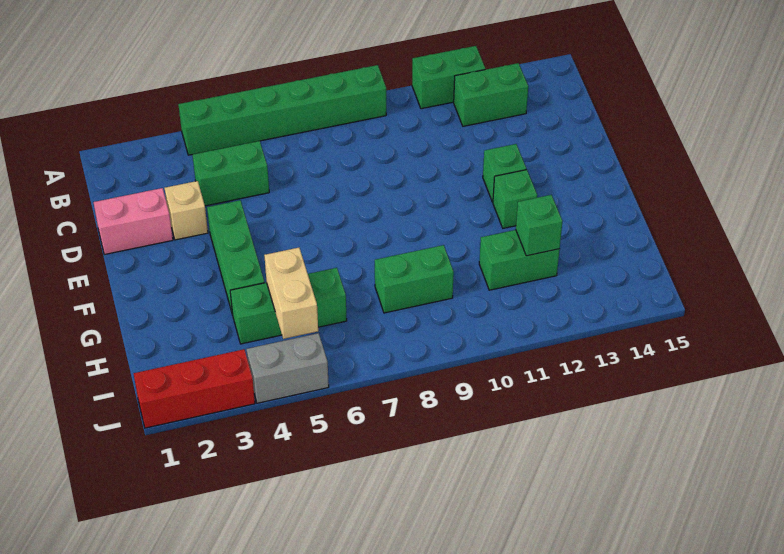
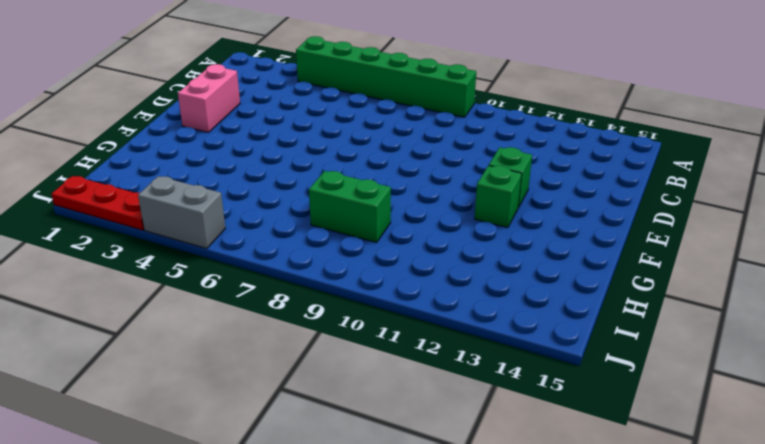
pink 1x2 brick [178,64,240,132] -> pink 1x2 brick turned to [94,188,173,254]
red 1x3 plate [51,176,144,230] -> red 1x3 brick [134,349,255,428]
none -> green 1x2 brick [412,46,485,109]
none -> green 1x2 brick [454,63,528,126]
none -> green 1x2 brick [192,141,269,206]

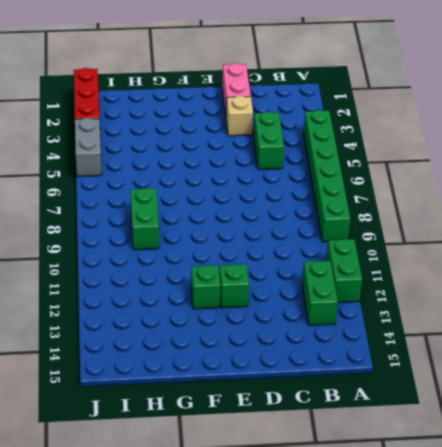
none -> green 1x3 brick [207,200,265,315]
none -> green 1x3 brick [230,268,347,344]
none -> green 1x2 brick [479,230,560,290]

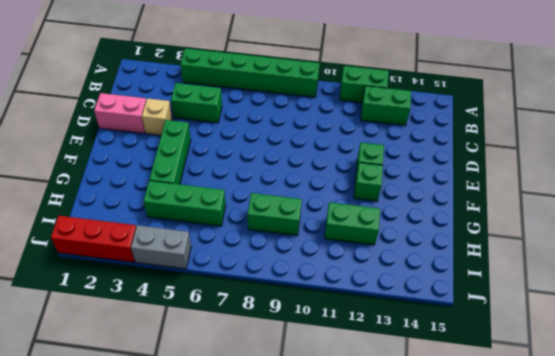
none -> tan 1x2 brick [264,248,318,339]
none -> green 1x1 brick [516,195,562,256]

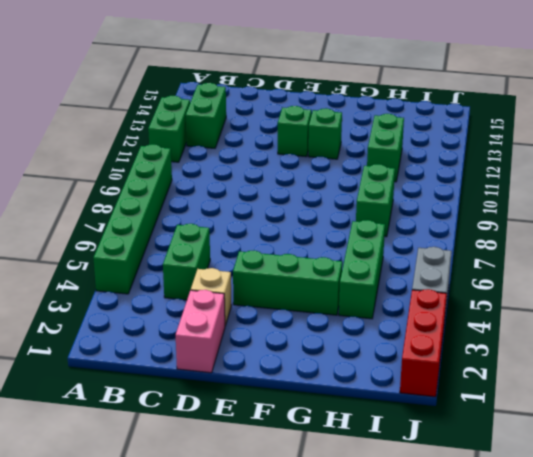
none -> tan 1x2 brick [264,248,318,339]
none -> green 1x1 brick [516,195,562,256]

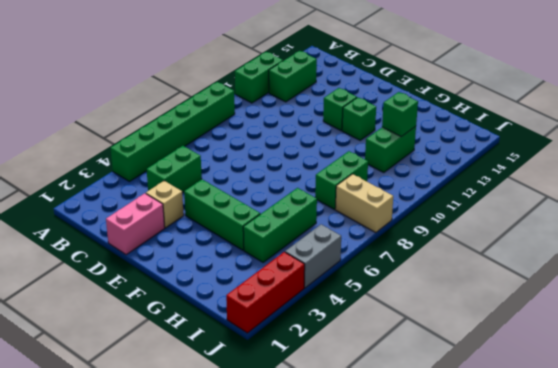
tan 1x2 brick [335,174,393,233] -> tan 1x2 brick moved to [264,248,318,339]

